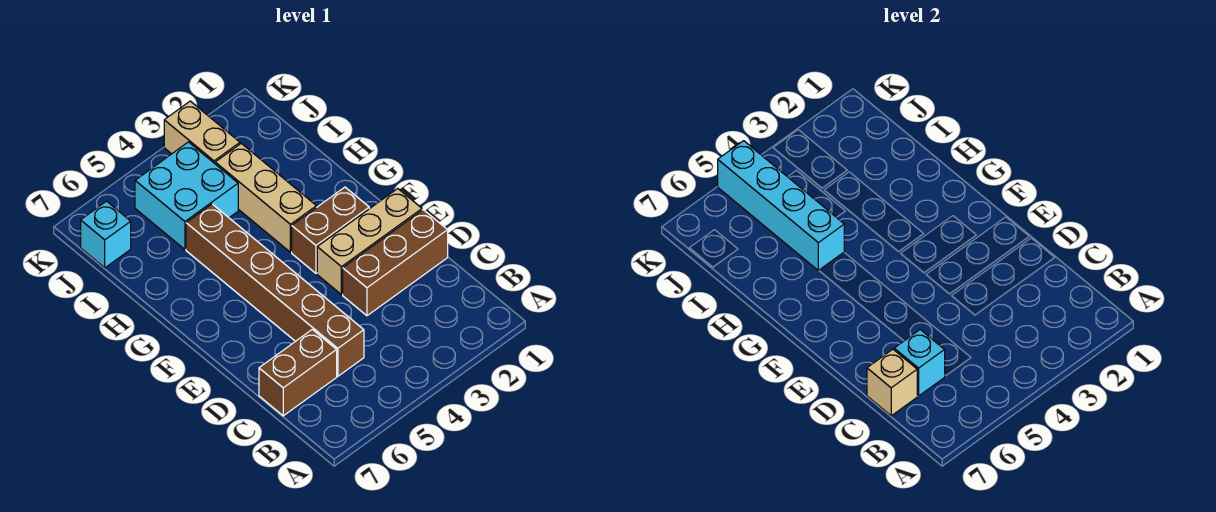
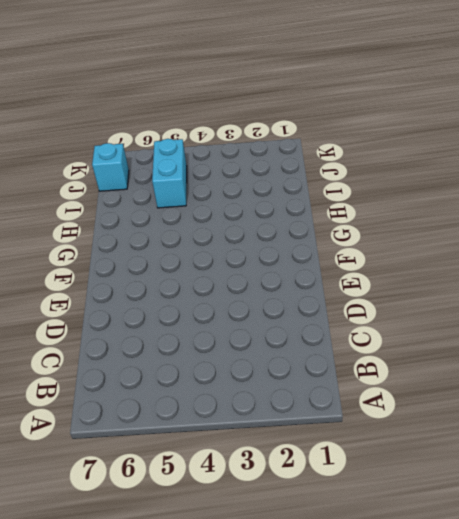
cyan 1x2 brick [152,139,187,208] -> cyan 2x2 brick [135,142,238,249]
none -> brown 1x6 brick [186,204,364,376]
none -> brown 1x2 brick [259,330,337,416]
none -> brown 1x3 brick [343,210,448,316]

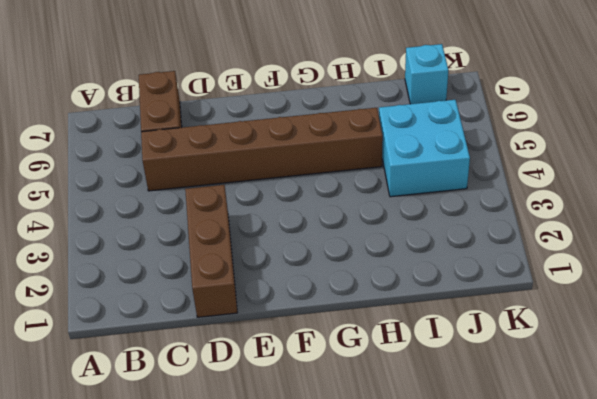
none -> tan 1x3 brick [317,189,422,295]
none -> brown 1x2 brick [292,187,369,273]
none -> tan 1x3 brick [215,143,316,252]

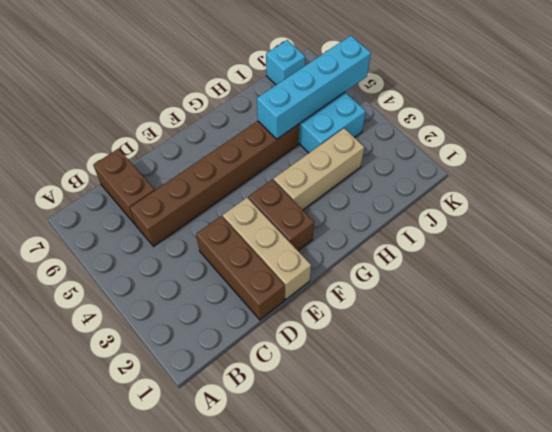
none -> tan 1x2 brick [164,101,240,163]
none -> cyan 1x1 brick [894,330,945,396]
none -> tan 1x1 brick [867,349,917,416]

